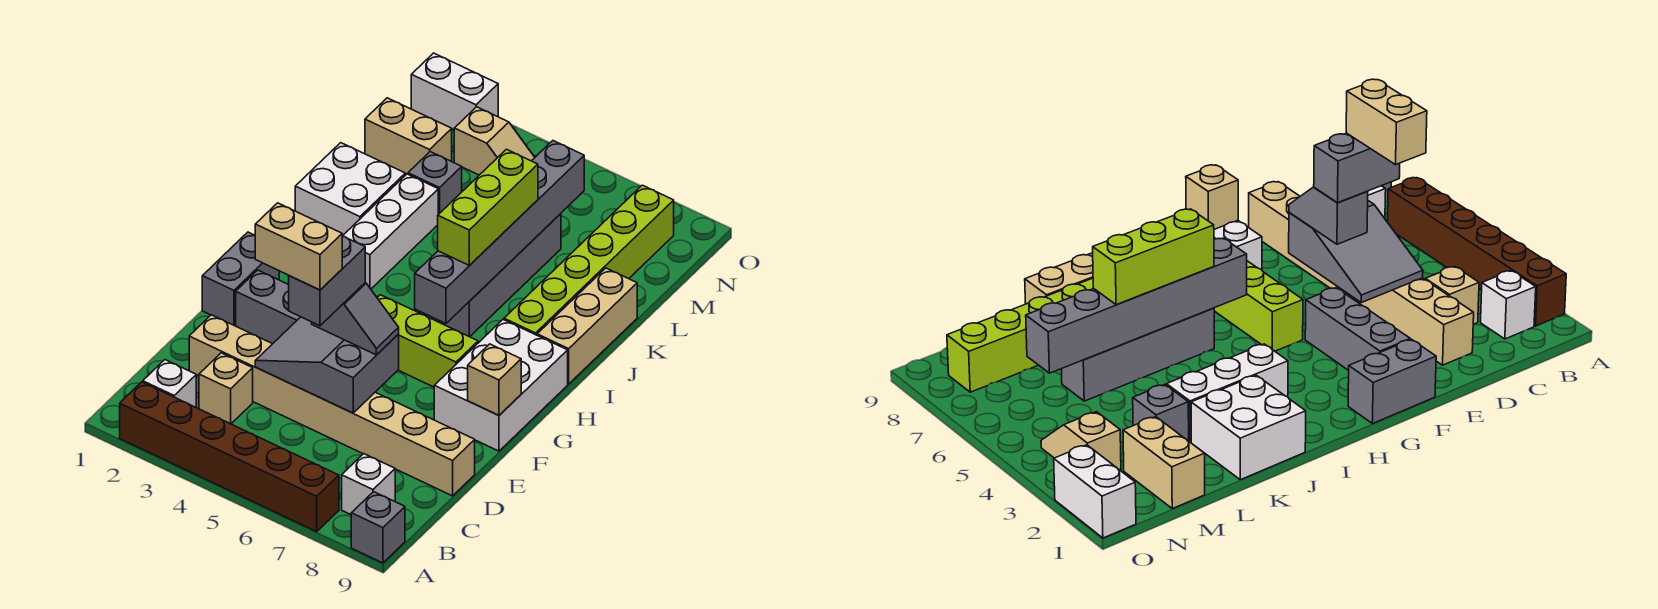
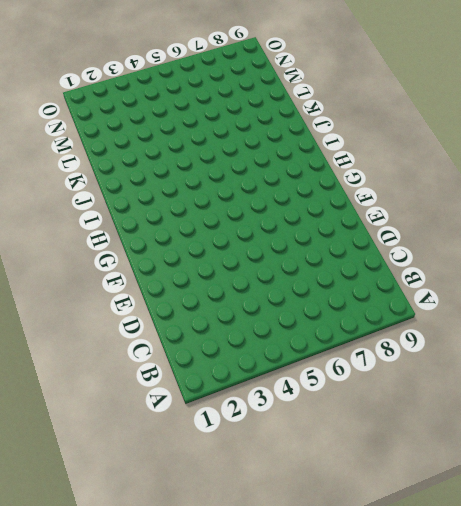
none -> brown 1x6 brick [120,382,339,532]
none -> grey 1x1 brick [351,492,405,563]
none -> white 1x1 brick [143,360,196,407]

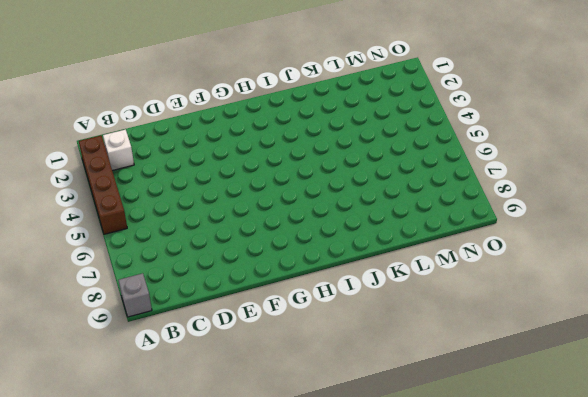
brown 1x4 brick [79,136,127,234] -> brown 1x6 brick [120,382,339,532]
none -> white 1x1 brick [342,454,395,514]
none -> tan 1x1 brick [199,353,253,424]
none -> tan 1x8 brick [189,315,475,496]

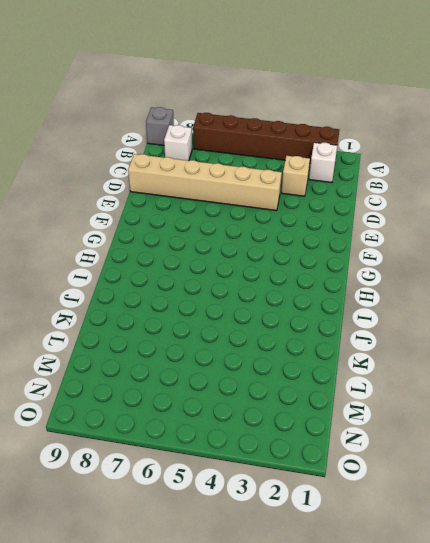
tan 1x6 brick [128,154,282,211] -> tan 1x8 brick [189,315,475,496]
none -> grey 1x2 brick [202,232,279,326]
none -> grey 1x3 brick [236,270,300,344]
none -> white 2x3 brick [434,320,568,451]

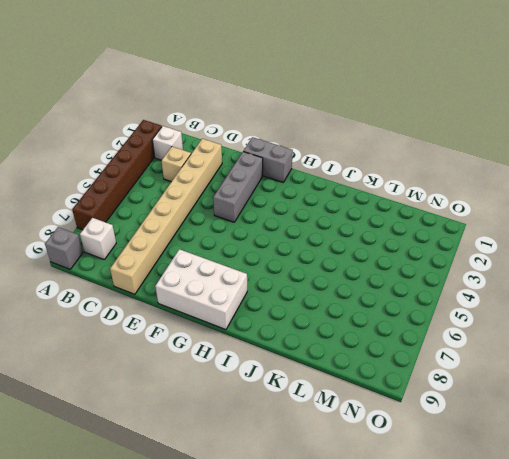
none -> lime 1x3 brick [377,295,478,387]
none -> white 1x3 brick [343,174,438,289]
none -> grey 1x4 brick [438,214,561,337]

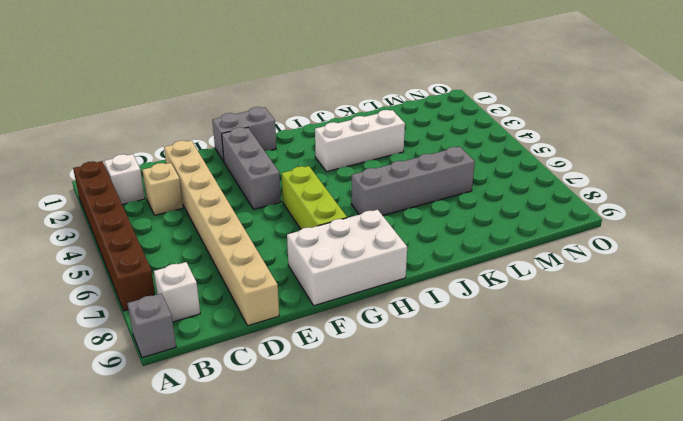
none -> lime 1x6 brick [504,185,674,335]
none -> tan 1x3 brick [537,268,637,384]
none -> white 2x2 brick [295,143,405,236]

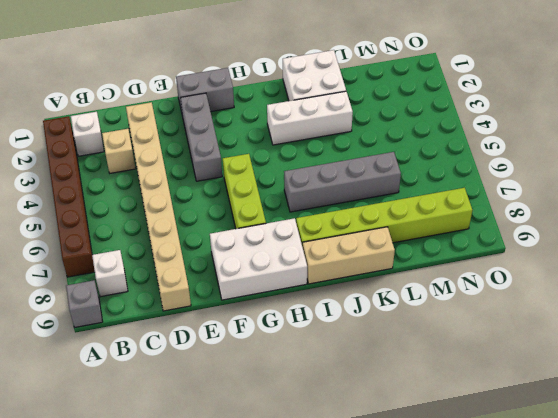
none -> grey 1x1 brick [408,152,462,215]
none -> tan 1x2 brick [365,98,452,174]
none -> tan 1x2 slope [454,107,535,175]

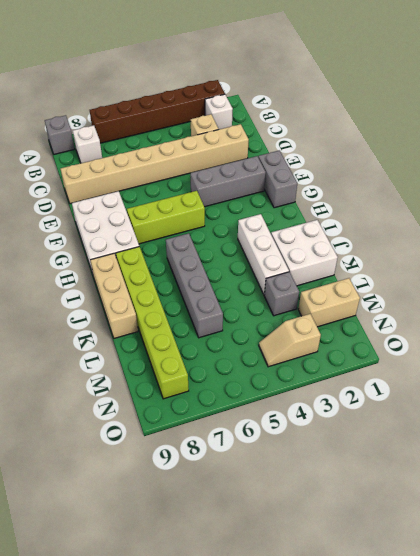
none -> white 1x2 brick [411,53,498,130]
none -> grey 2x3 slope [255,317,399,413]
none -> tan 1x1 brick [468,344,521,415]

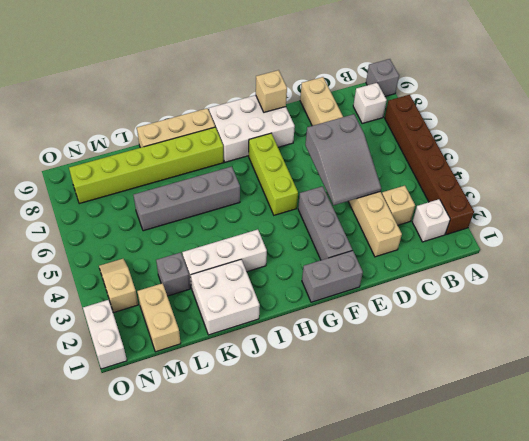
none -> grey 1x6 brick [415,141,584,324]
none -> grey 1x2 slope [312,283,399,355]
none -> lime 1x3 brick [438,149,538,265]

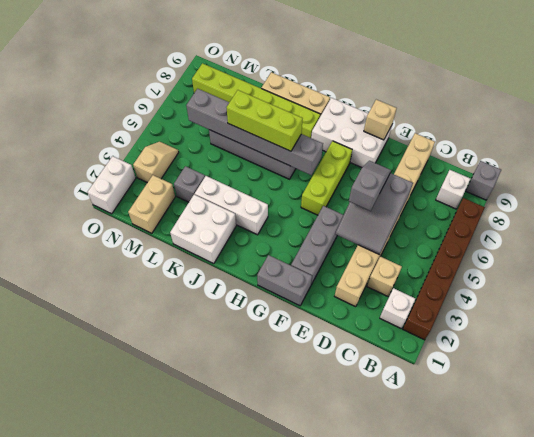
none -> grey 1x2 brick [289,236,365,326]
none -> tan 1x2 brick [255,203,342,290]

